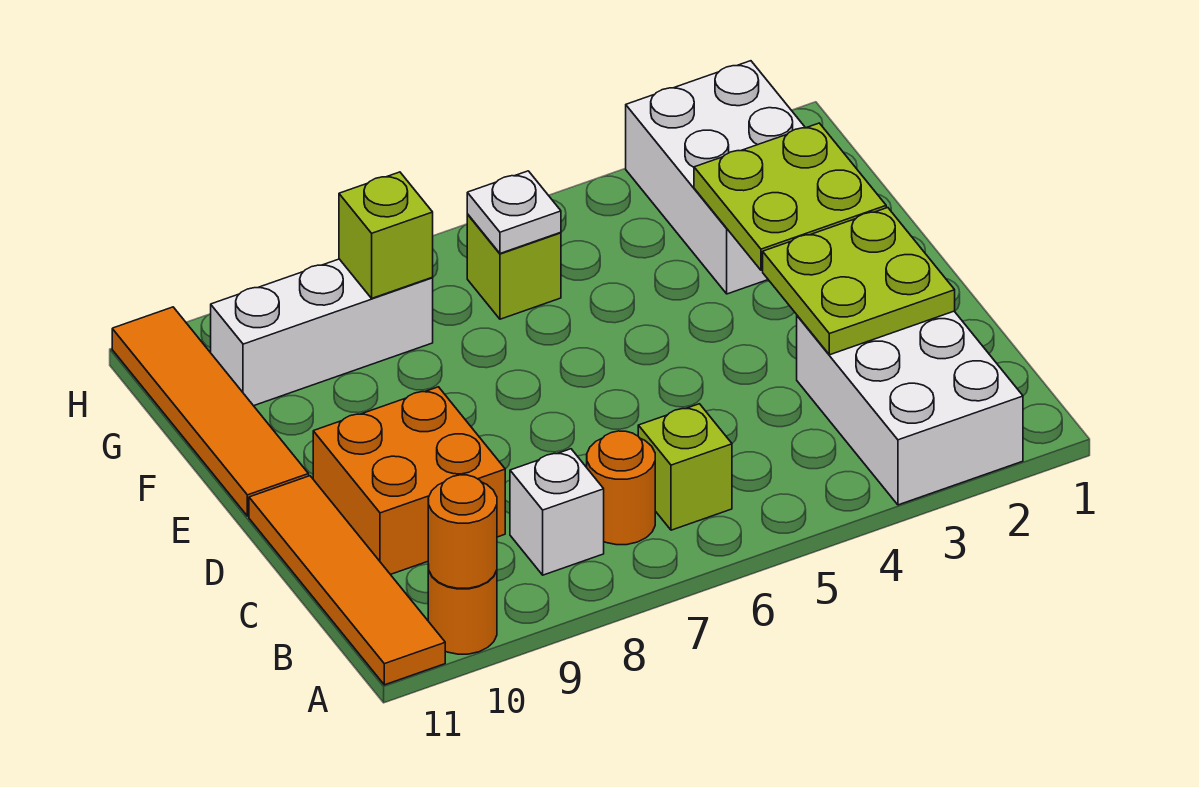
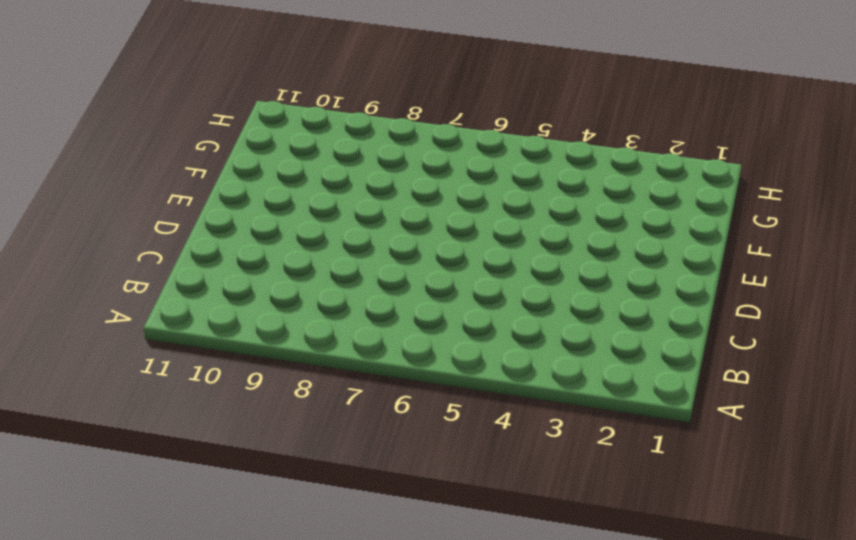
none -> white 2x3 brick [797,311,1023,505]
none -> orange 1x1 round brick [428,565,497,654]
none -> orange 1x4 tile [249,476,445,685]

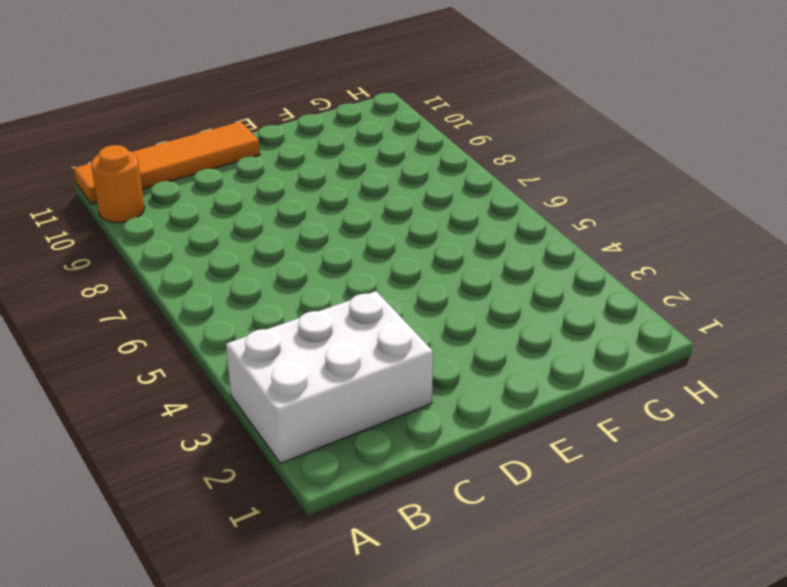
none -> lime 1x1 brick [638,404,732,530]
none -> orange 1x1 round brick [587,431,655,545]
none -> white 1x1 brick [510,449,604,575]

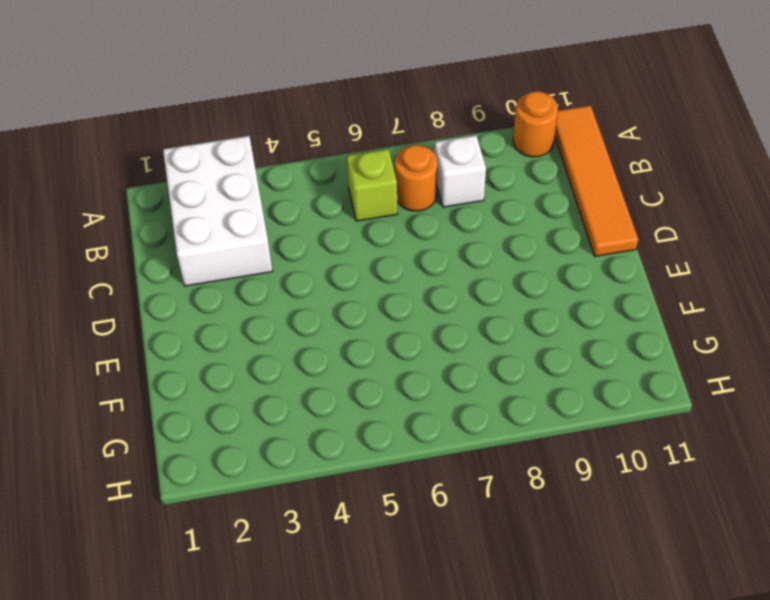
none -> orange 2x2 brick [313,387,505,575]
none -> orange 1x4 tile [112,307,309,516]
none -> white 2x3 brick [626,61,805,294]

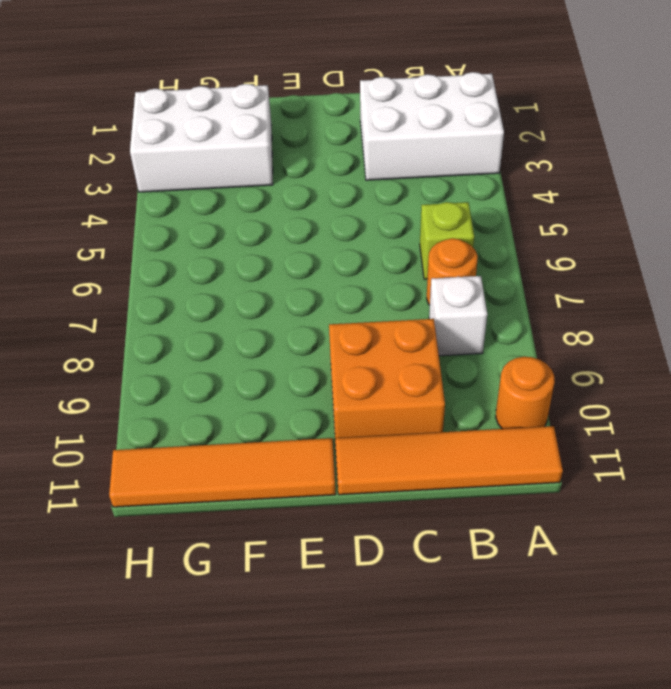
none -> lime 1x1 brick [467,214,561,319]
none -> white 1x3 brick [211,259,433,406]
none -> orange 1x1 round brick [428,475,497,588]

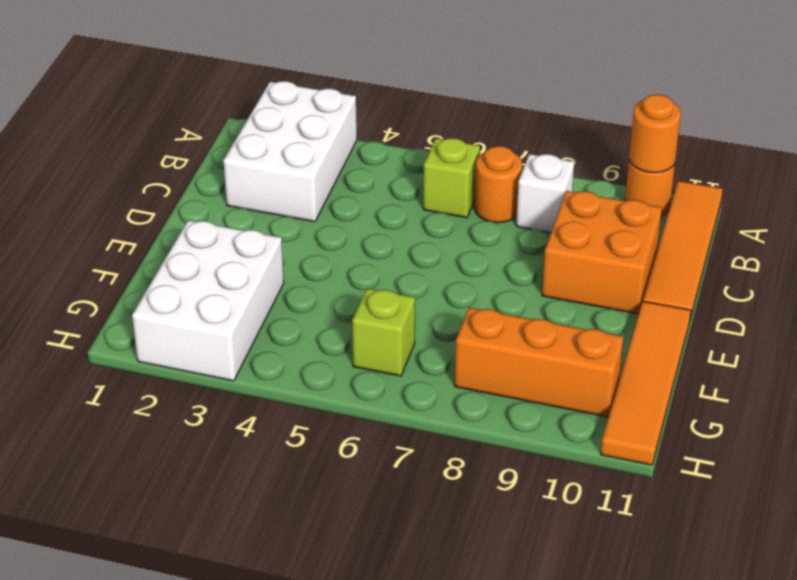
orange 1x3 brick [455,307,623,417] -> white 1x3 brick [211,259,433,406]
none -> lime 2x2 plate [763,208,955,355]
none -> lime 2x2 plate [694,123,886,270]
none -> white 1x1 plate [467,171,561,253]

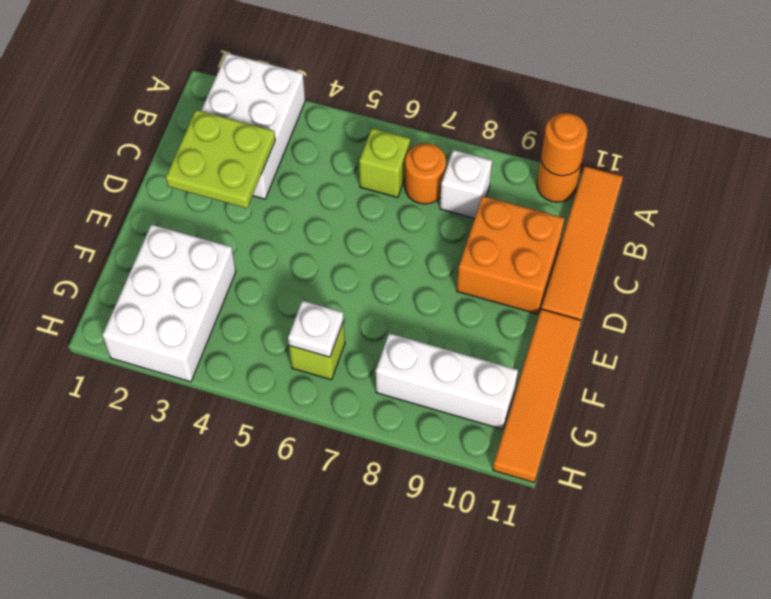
none -> lime 2x2 plate [694,123,886,270]
none -> lime 1x1 brick [339,172,433,298]

